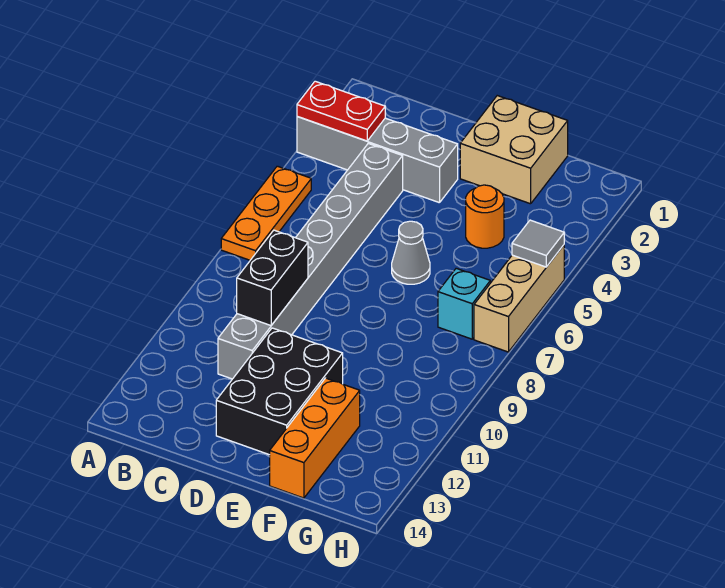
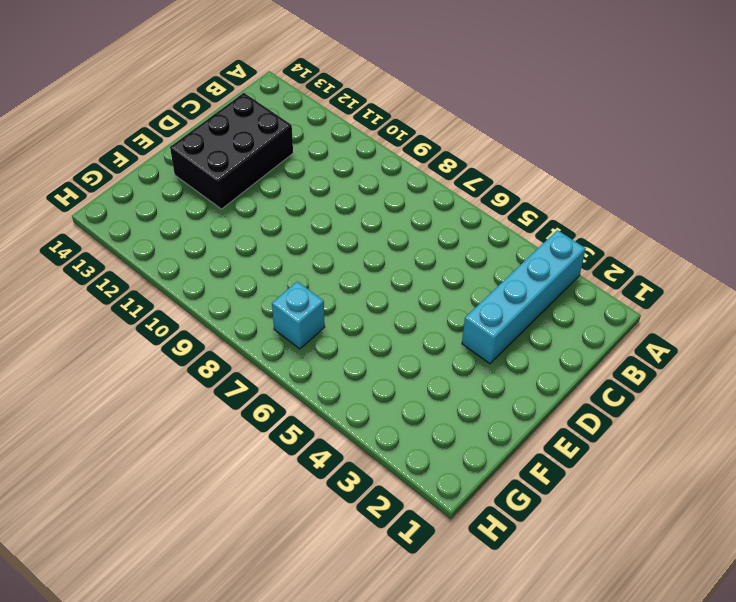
cyan 1x4 brick [462,230,586,364] -> grey 1x4 brick [297,117,458,203]
black 2x3 brick [170,93,293,209] -> black 2x3 brick turned to [216,328,343,455]
none -> orange 1x3 plate [221,166,311,260]
none -> grey 1x8 brick [218,143,403,379]
none -> tan 2x2 brick [460,96,568,204]

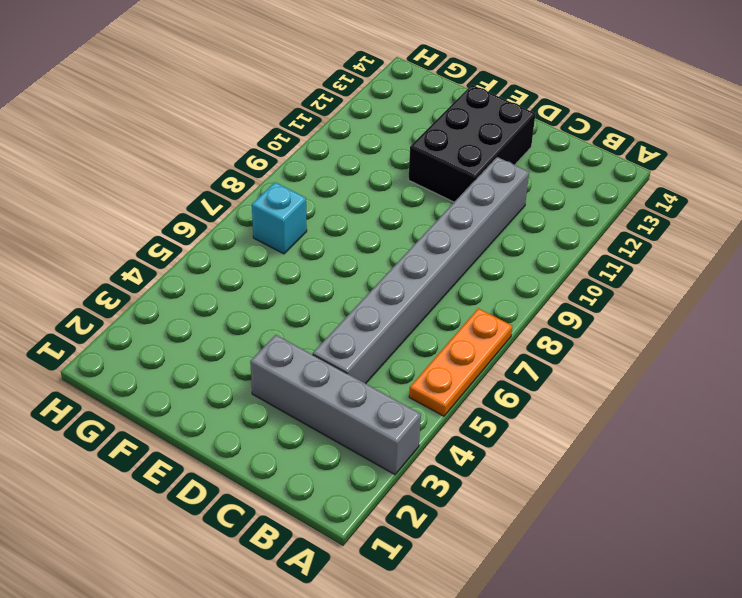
none -> tan 2x2 brick [460,96,568,204]
none -> grey 1x1 cone [392,221,430,284]
none -> orange 1x1 round brick [466,185,504,248]

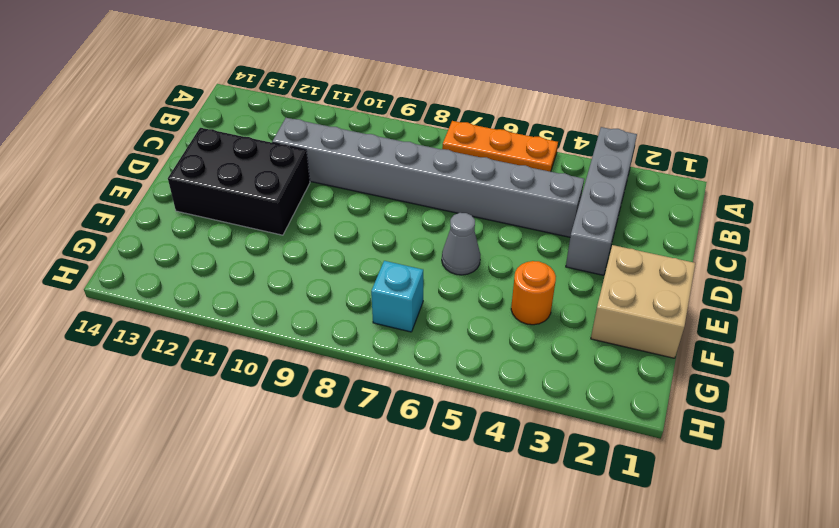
none -> orange 1x3 brick [270,378,360,498]
none -> tan 1x3 brick [474,245,564,352]
none -> red 1x2 plate [297,81,385,141]

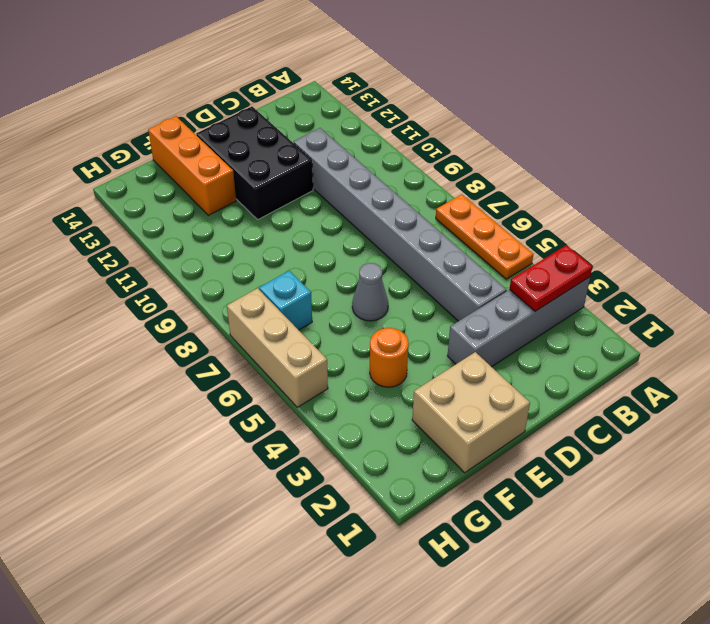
none -> black 1x2 brick [237,230,308,325]
none -> grey 1x1 tile [512,220,564,267]

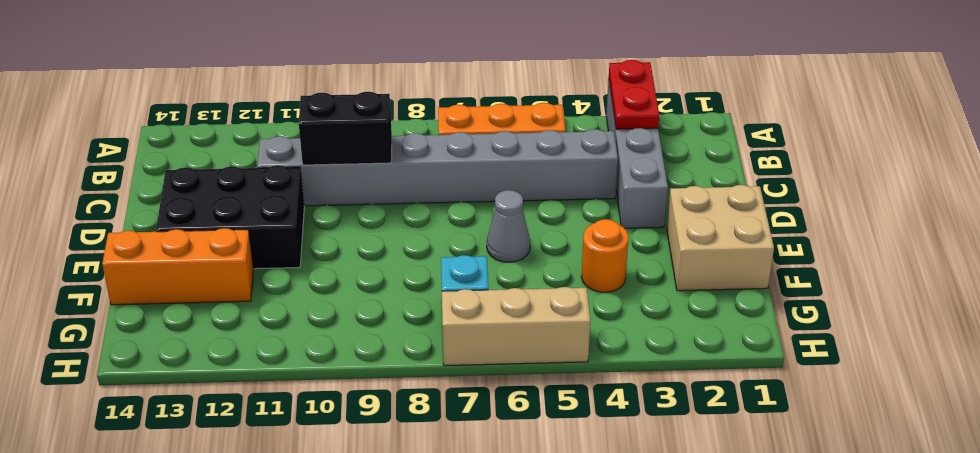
none -> grey 1x1 tile [512,220,564,267]

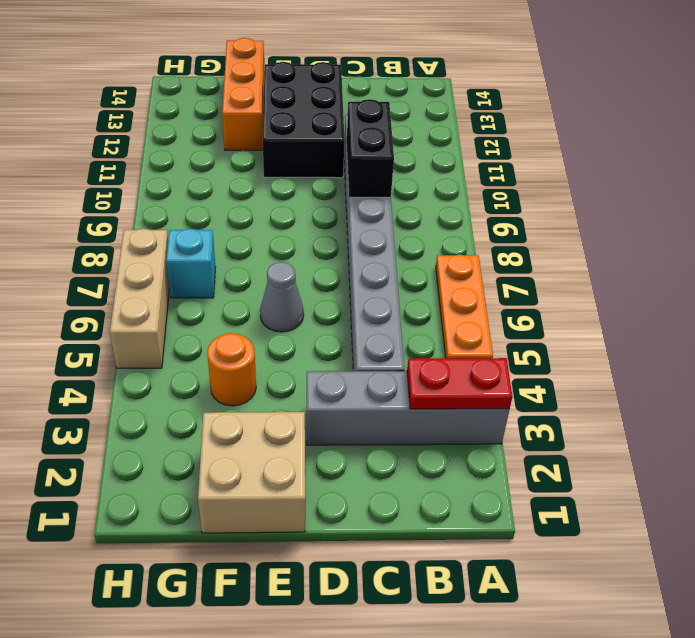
none -> grey 1x1 tile [512,220,564,267]

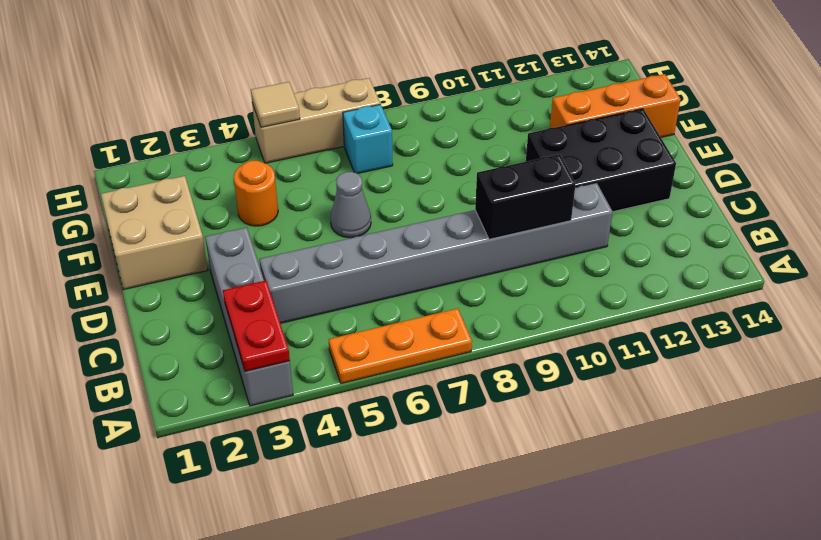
tan 1x1 tile [251,82,300,127] -> grey 1x1 tile [512,220,564,267]

